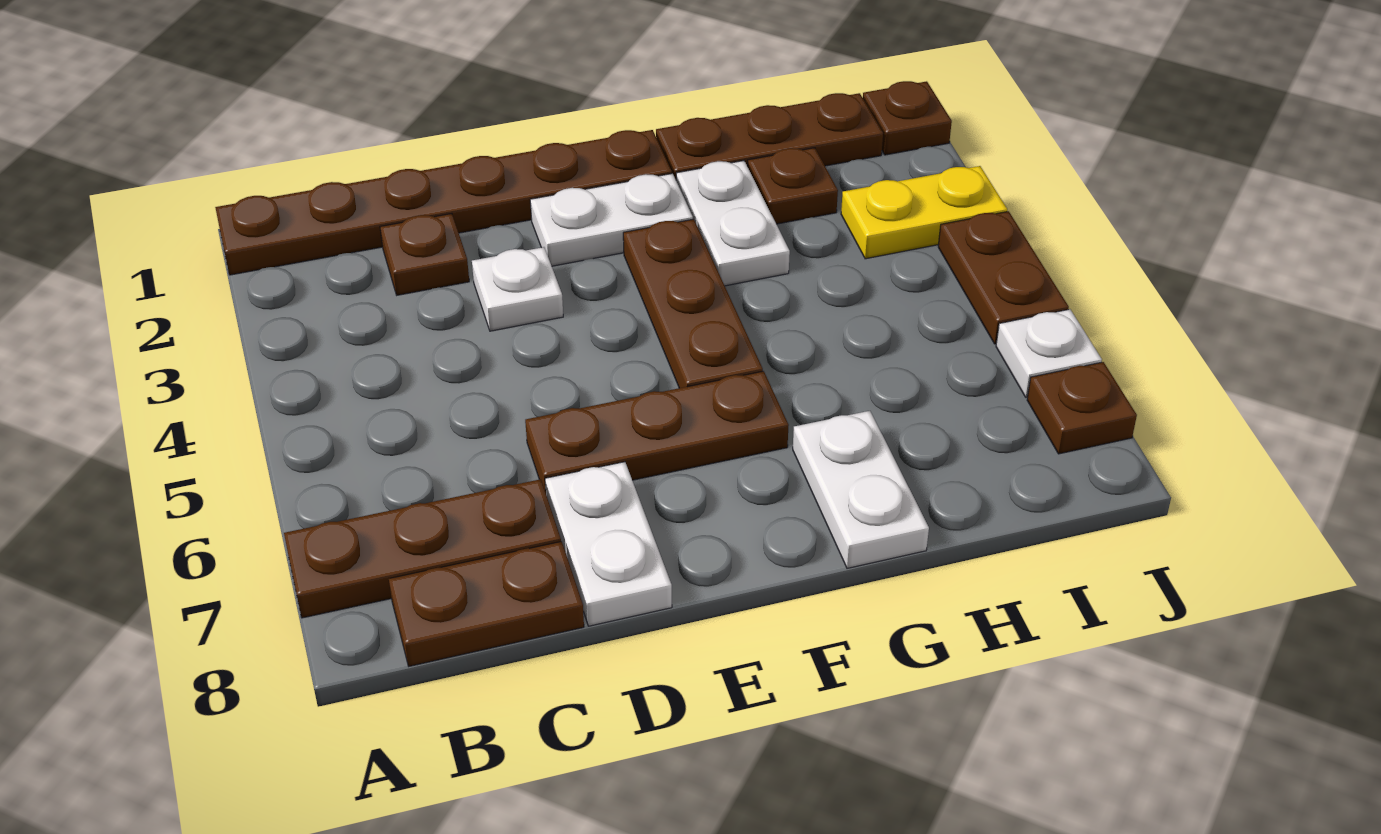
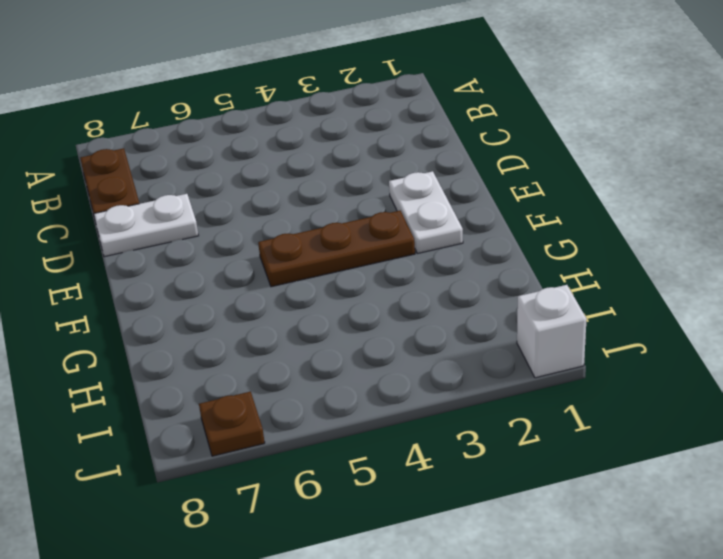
white 1x1 brick [517,285,587,378] -> brown 1x1 plate [863,81,952,155]
none -> brown 1x6 plate [215,130,672,275]
none -> brown 1x3 plate [284,479,561,618]
none -> brown 1x1 plate [380,214,469,295]

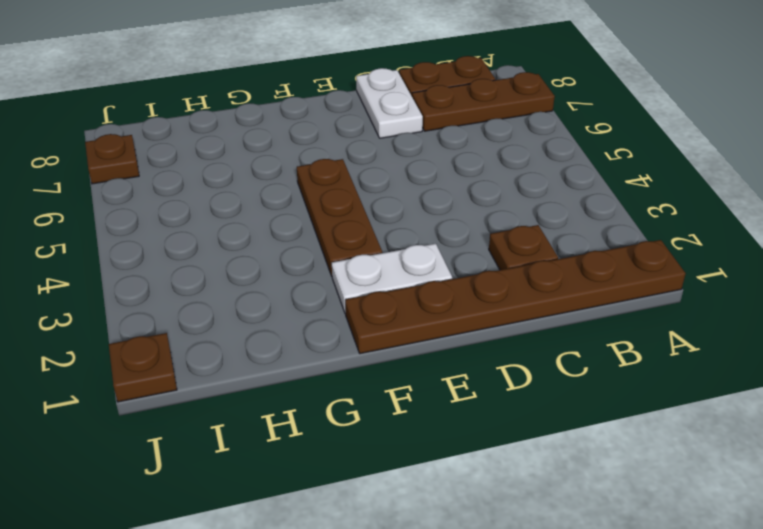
none -> white 1x1 plate [472,247,563,331]
none -> brown 1x3 plate [525,371,789,493]
none -> brown 1x3 plate [656,93,883,179]

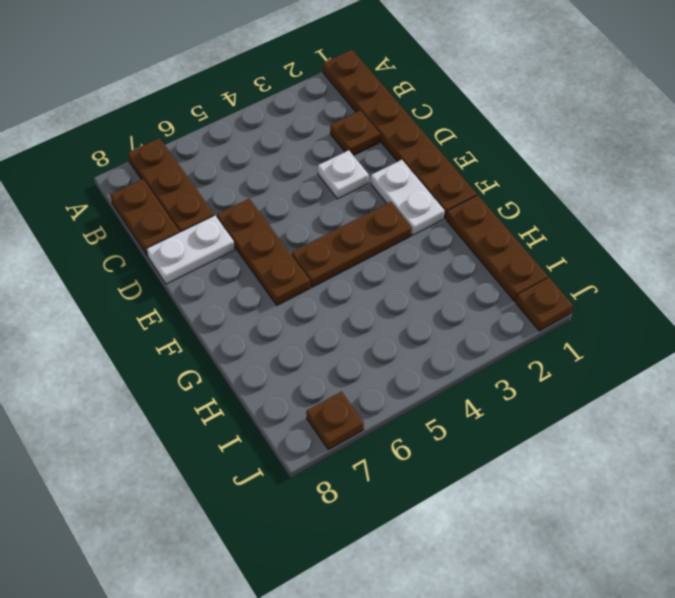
none -> white 1x2 plate [676,161,790,286]
none -> white 1x2 plate [793,411,929,568]
none -> brown 1x1 plate [748,148,838,224]

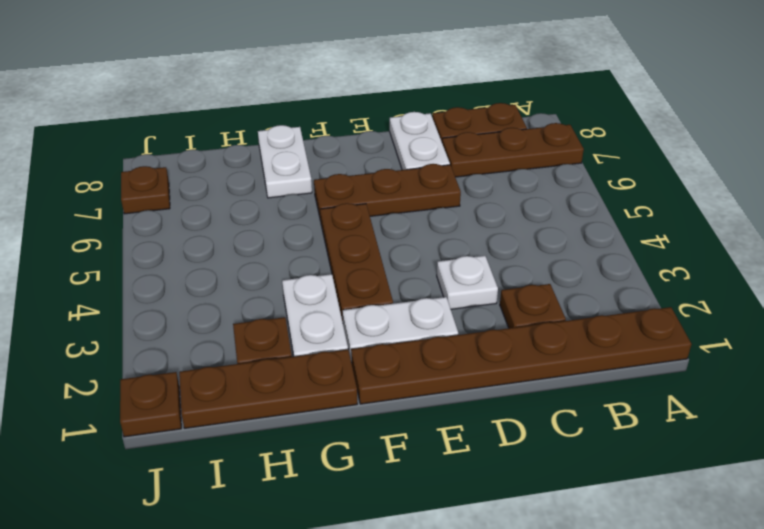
none -> yellow 1x2 plate [841,166,1007,259]
none -> brown 1x2 plate [938,211,1069,344]
none -> white 1x1 plate [996,309,1102,397]

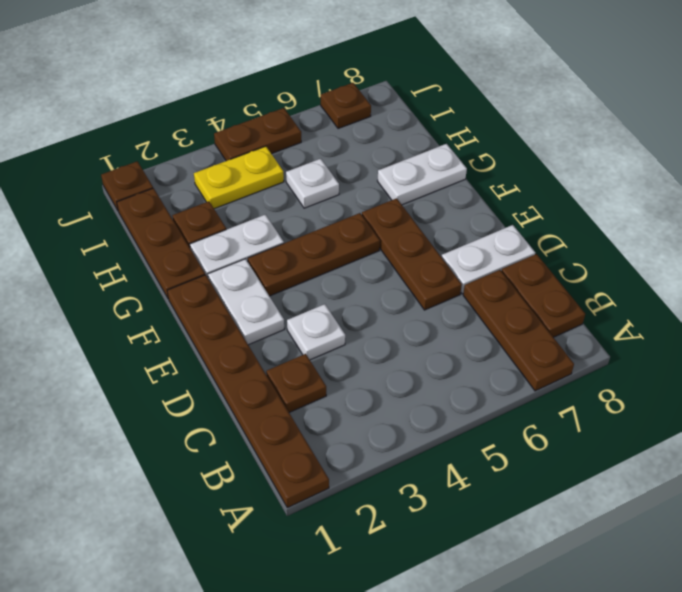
white 1x1 plate [286,159,339,208] -> white 1x1 plate moved to [996,309,1102,397]
yellow 1x2 plate [194,146,284,209] -> yellow 1x2 plate turned to [841,166,1007,259]

